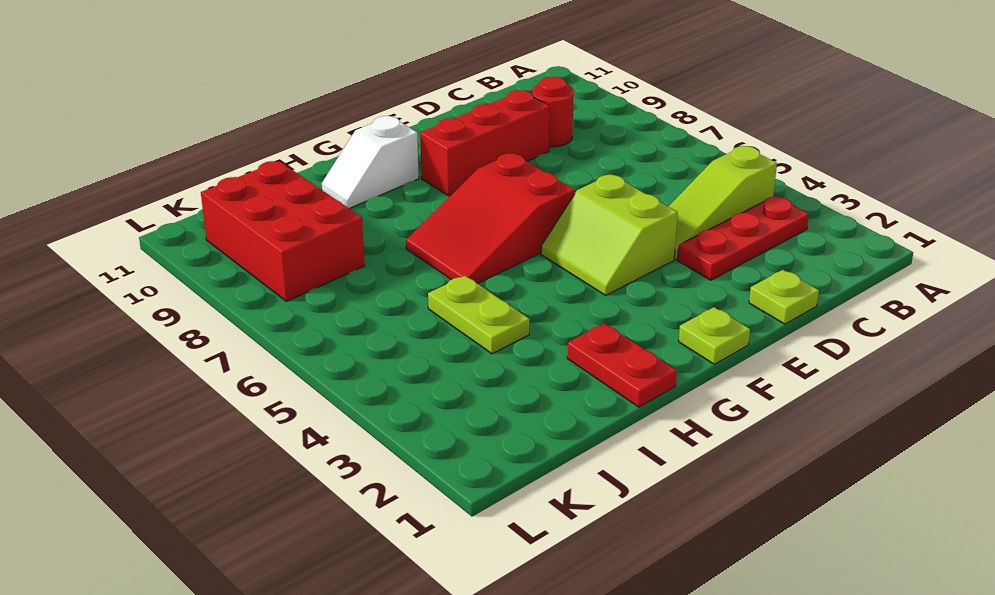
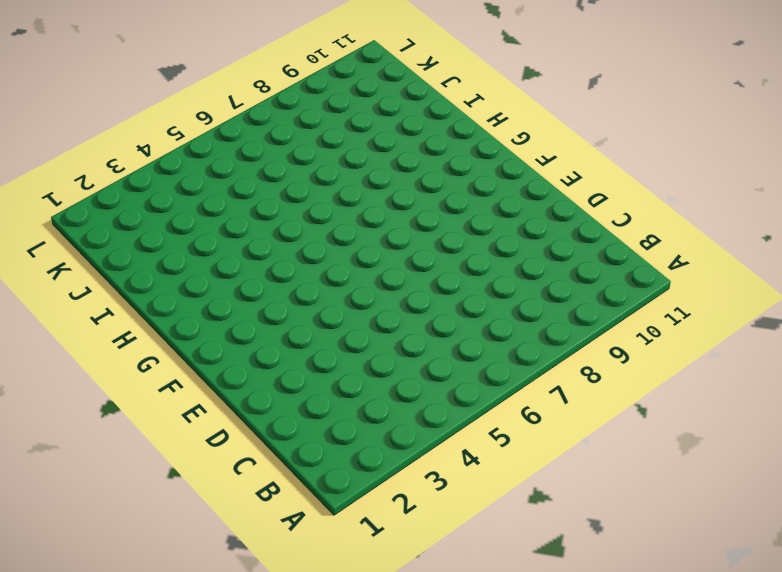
none -> red 1x3 plate [677,196,809,280]
none -> lime 1x3 slope [668,146,777,259]
none -> red 1x1 round brick [532,77,574,147]

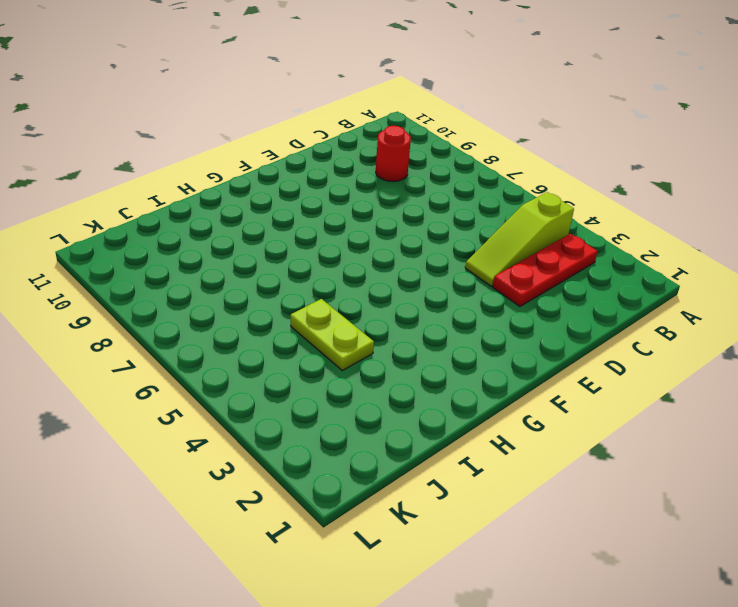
none -> lime 1x1 plate [749,270,819,324]
none -> red 1x3 brick [420,90,550,196]
none -> lime 2x2 slope [541,175,678,295]

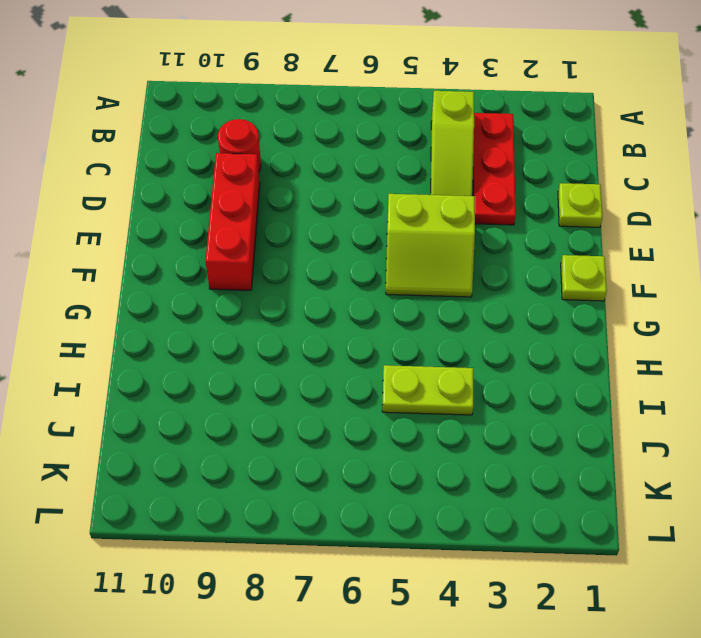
none -> red 2x3 slope [406,154,575,284]
none -> white 1x2 slope [322,116,419,208]
none -> red 1x2 plate [567,323,677,407]

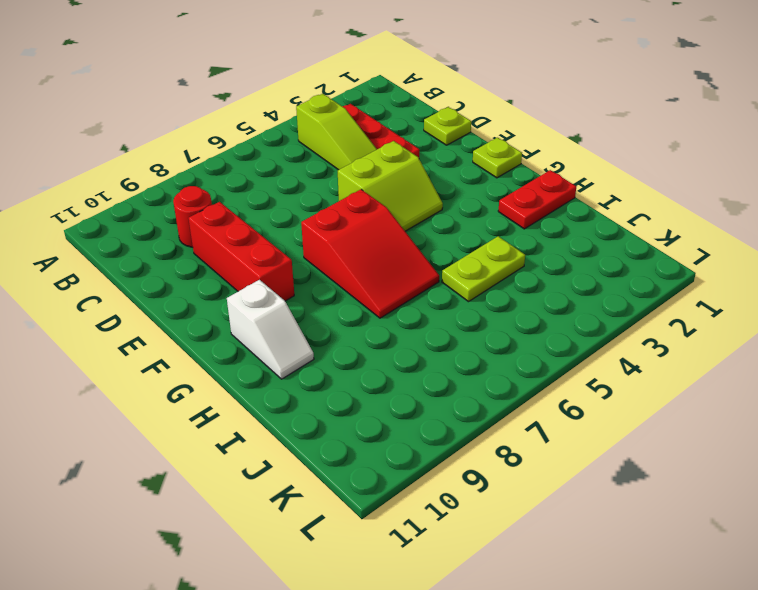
none -> red 2x3 brick [201,161,365,301]

